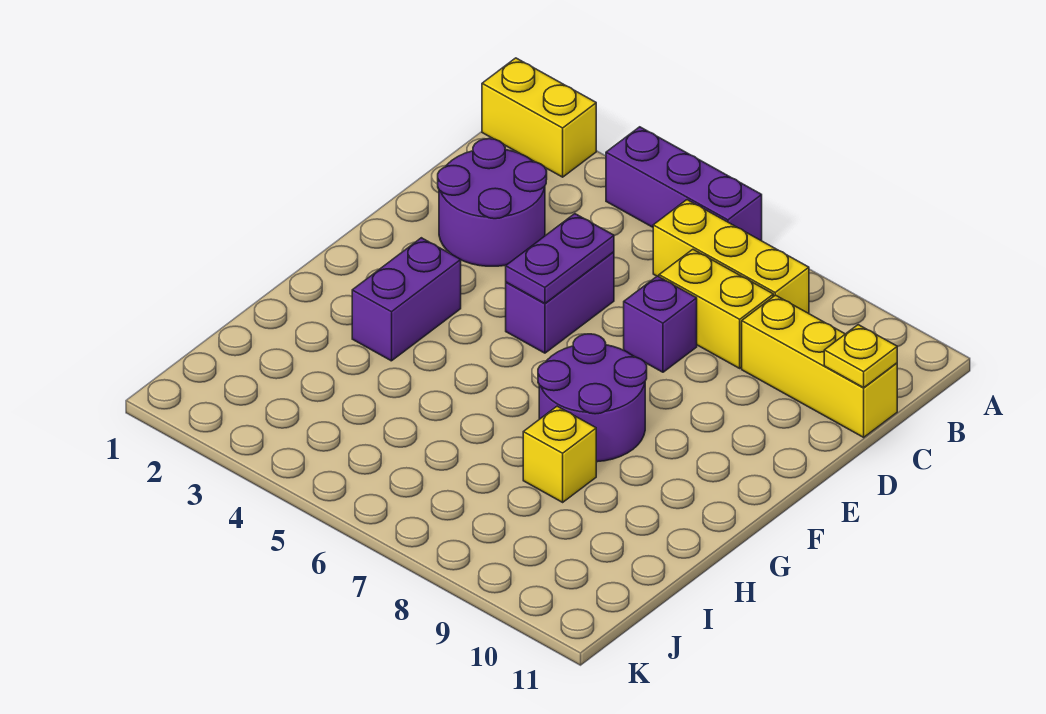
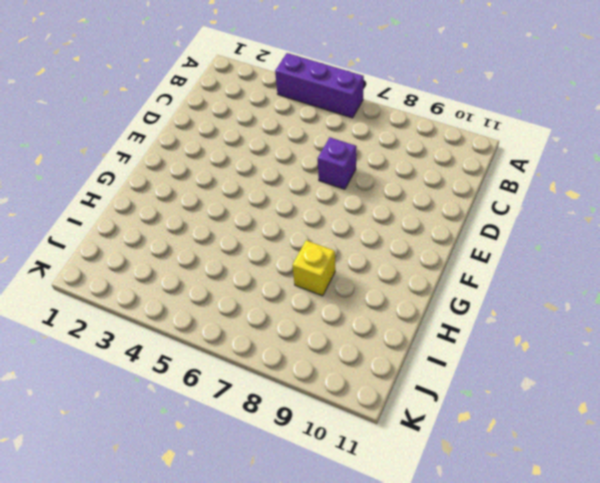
none -> yellow 1x2 brick [482,58,596,177]
none -> yellow 1x3 brick [653,200,809,313]
none -> purple 2x2 round brick [438,139,547,266]

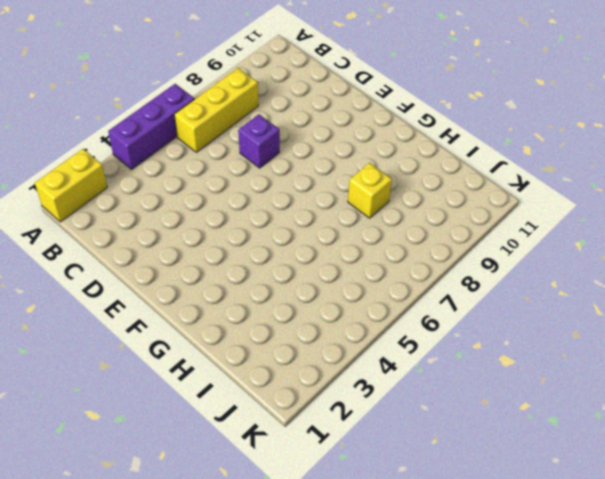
none -> purple 2x2 round brick [438,139,547,266]
none -> yellow 1x2 brick [659,249,773,368]
none -> yellow 1x3 brick [742,295,897,437]

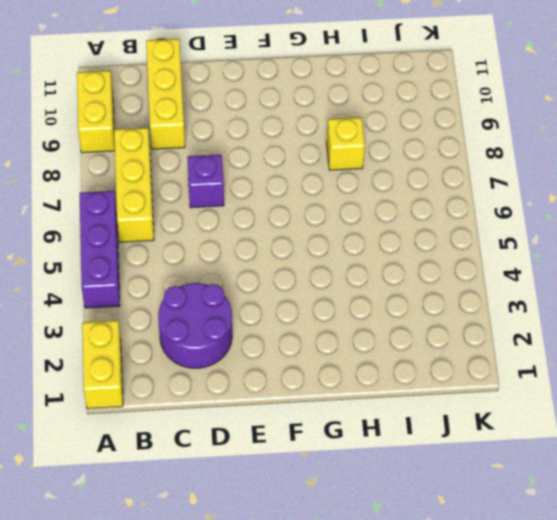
yellow 1x2 brick [77,71,115,153] -> yellow 1x2 brick moved to [659,249,773,368]
none -> purple 1x2 brick [506,252,614,353]
none -> purple 1x2 brick [352,238,461,361]
none -> purple 2x2 round brick [538,334,647,462]

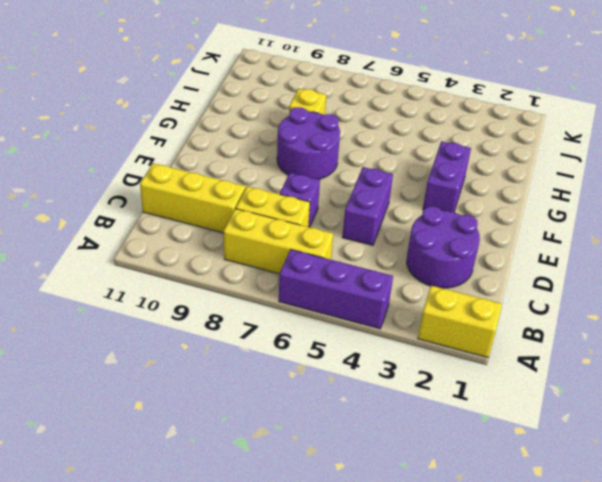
none -> yellow 1x1 plate [824,325,897,388]
none -> purple 1x2 plate [506,214,614,303]

